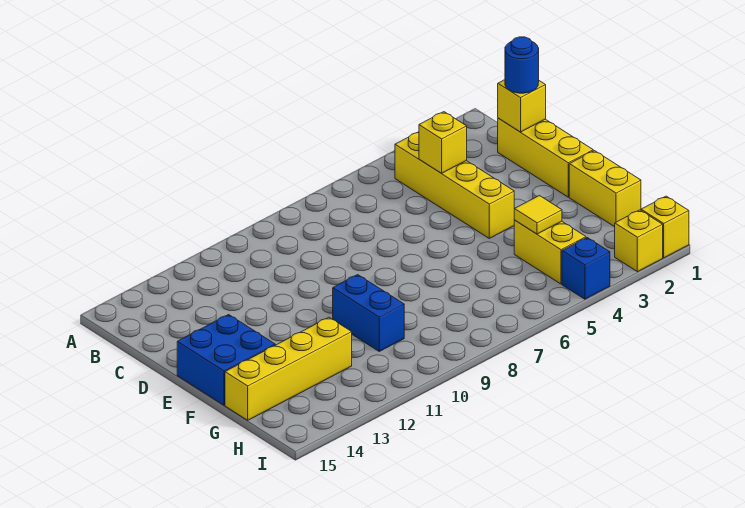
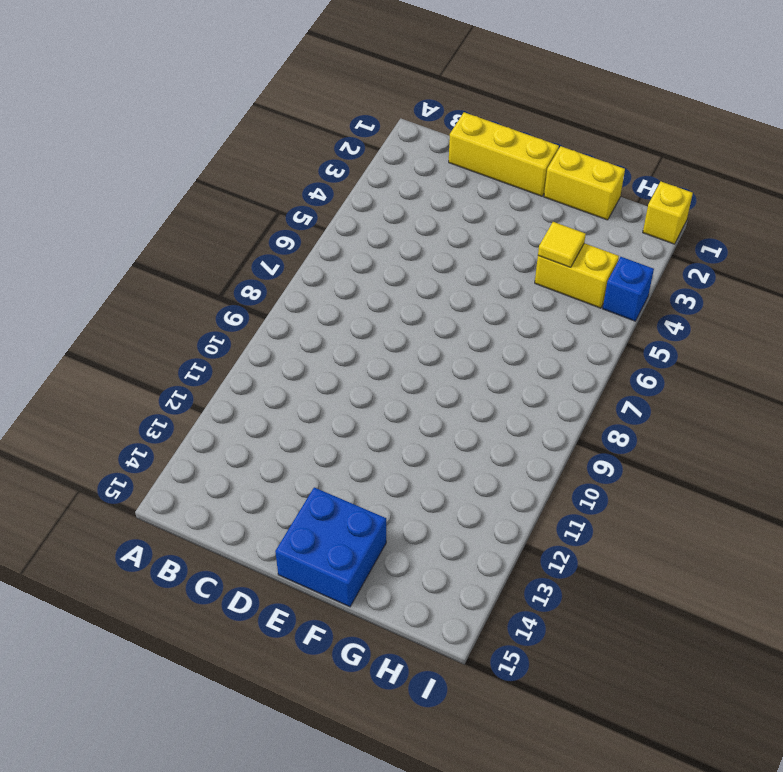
none -> yellow 1x4 brick [395,132,515,238]
none -> blue 1x2 brick [333,275,404,351]
none -> yellow 1x4 brick [225,317,352,420]

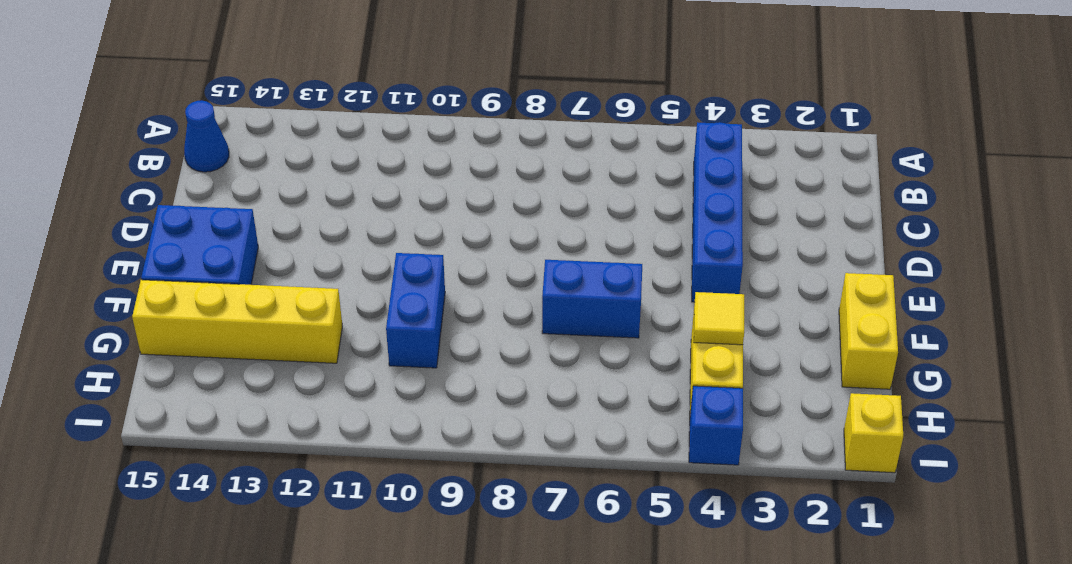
blue 1x4 brick [692,122,743,302] -> yellow 1x4 brick [395,132,515,238]
blue 1x1 cone [184,100,229,172] -> none
blue 1x2 brick [542,260,642,338] -> none
none -> yellow 1x3 brick [498,118,593,197]
none -> yellow 1x1 brick [615,210,663,272]
none -> yellow 1x1 brick [498,80,546,132]

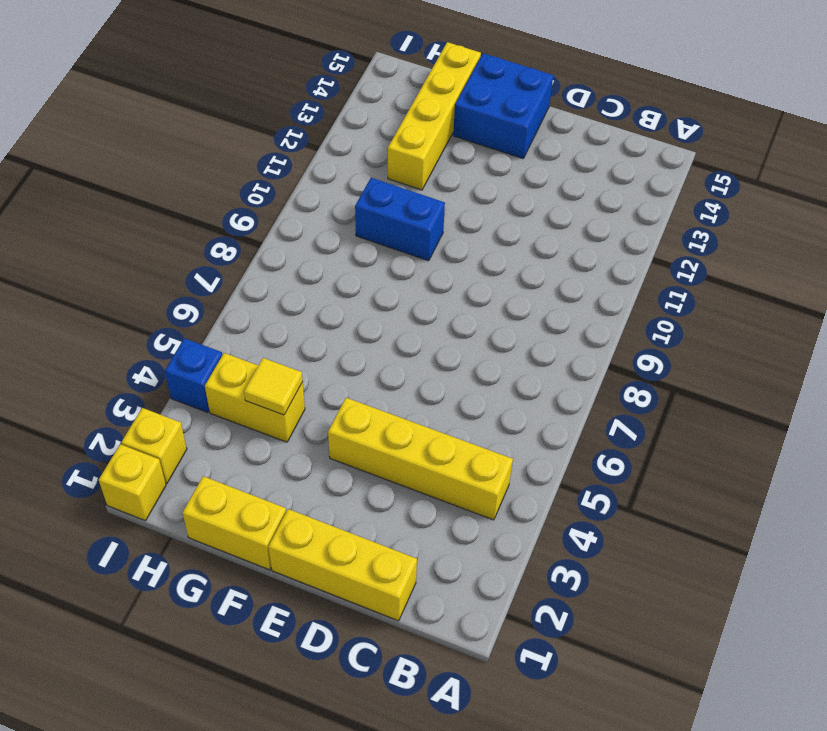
none -> yellow 1x1 brick [498,80,546,132]
none -> yellow 1x1 brick [419,112,467,173]
none -> blue 1x1 round brick [505,37,539,93]

